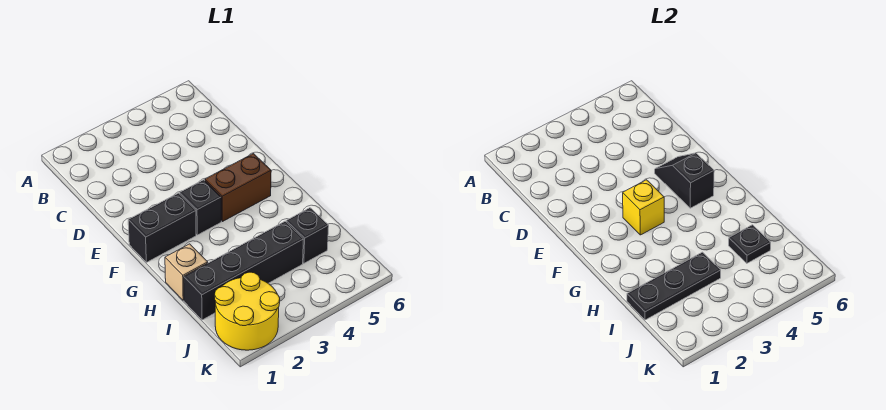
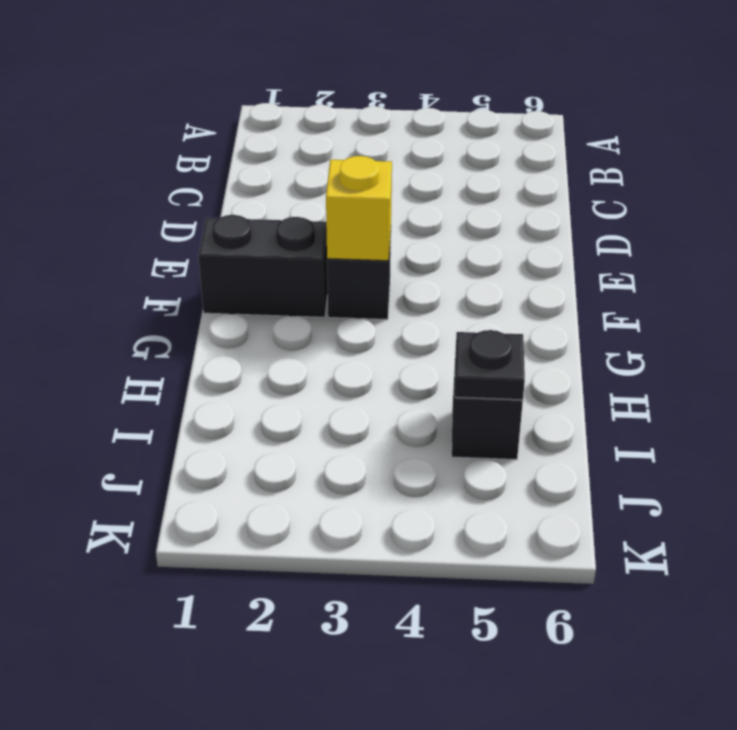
none -> brown 1x2 brick [205,154,271,222]
none -> tan 1x1 brick [165,244,208,300]

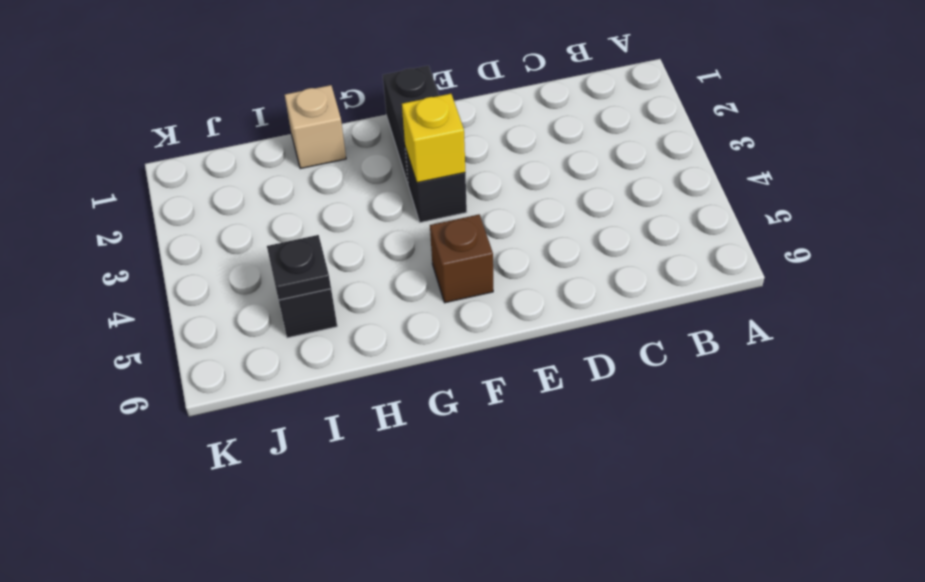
brown 1x1 brick [430,215,493,303] -> brown 1x2 brick [205,154,271,222]
none -> black 1x4 brick [184,221,304,320]
none -> yellow 2x2 round brick [215,272,280,350]

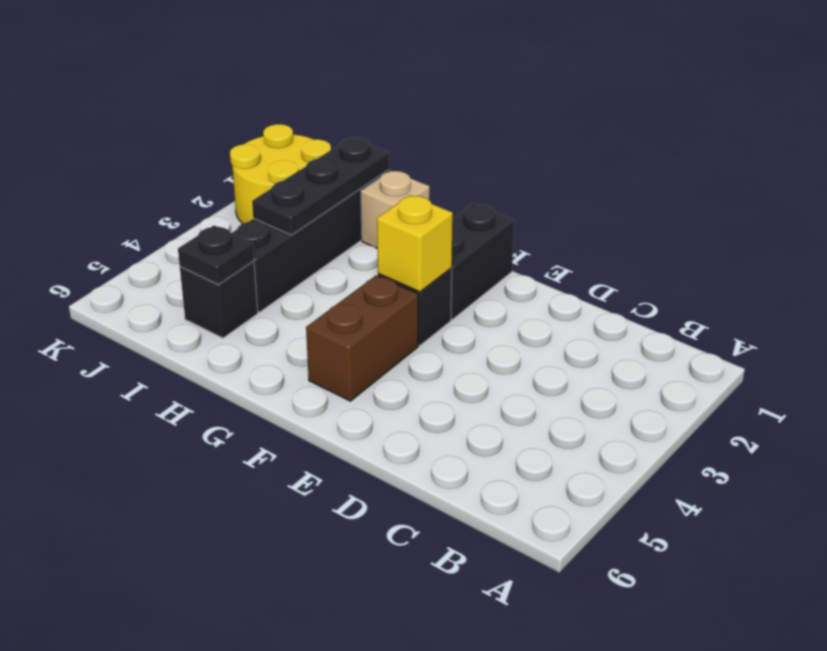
none -> black 1x2 slope [655,153,714,208]

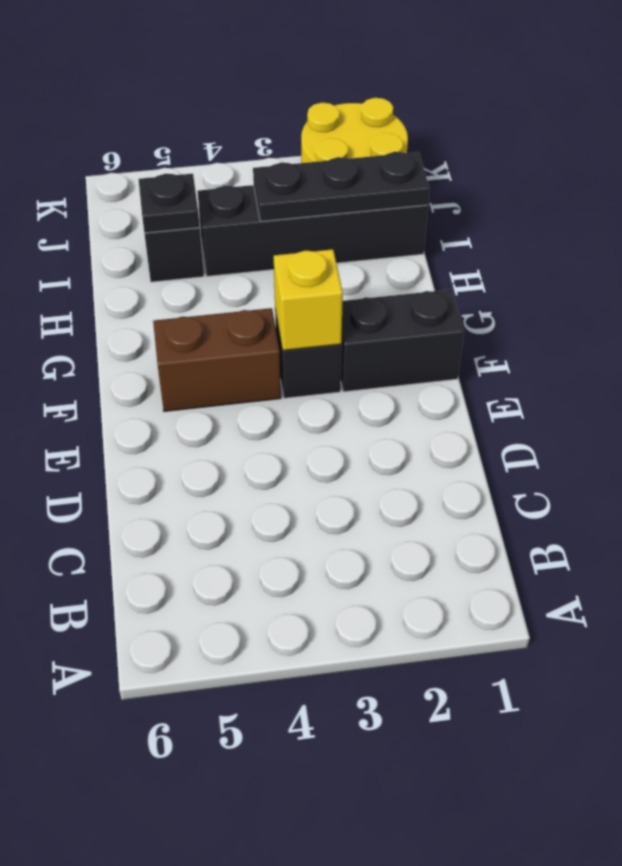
none -> tan 1x1 brick [165,244,208,300]
none -> black 1x2 slope [655,153,714,208]

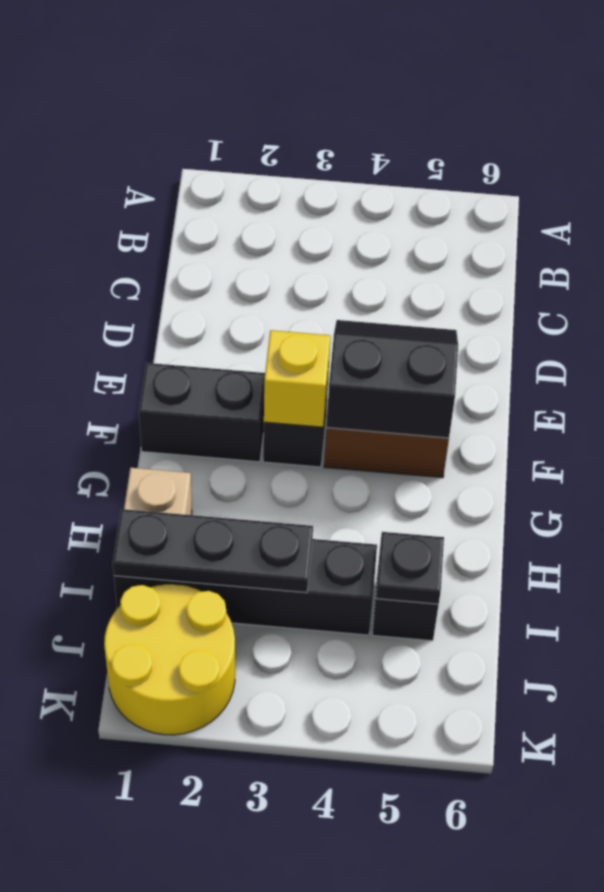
black 2x2 slope [326,320,458,438] -> black 1x2 slope [655,153,714,208]

